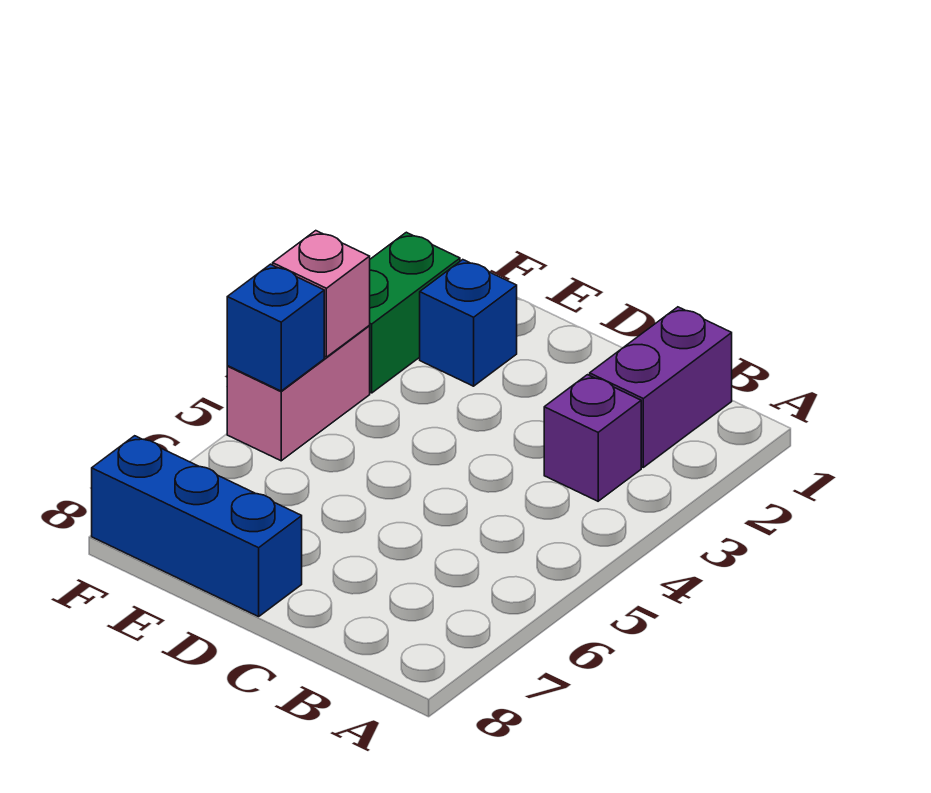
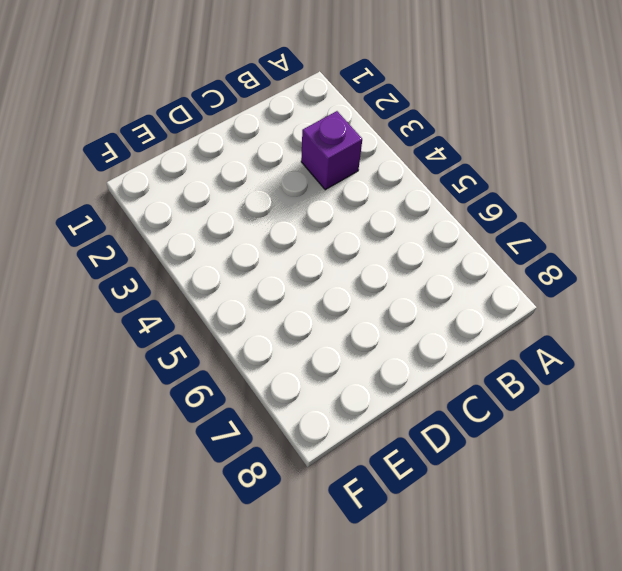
none -> purple 1x2 brick [590,307,732,467]
none -> blue 1x3 brick [92,436,302,617]

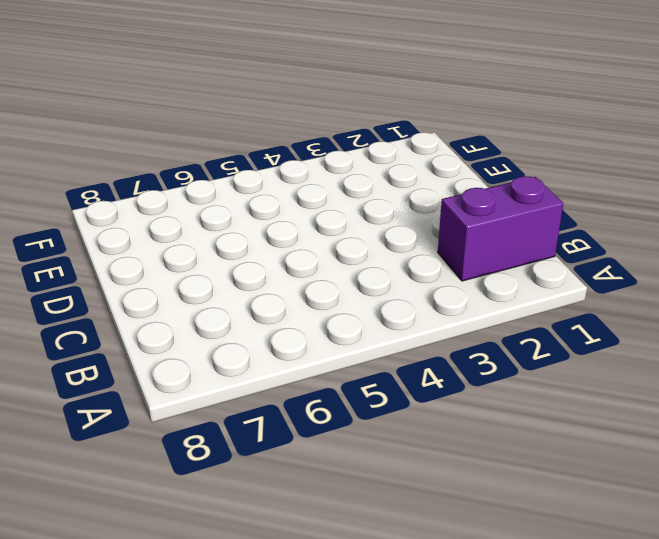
none -> purple 1x1 brick [544,375,641,501]
none -> blue 1x3 brick [92,436,302,617]

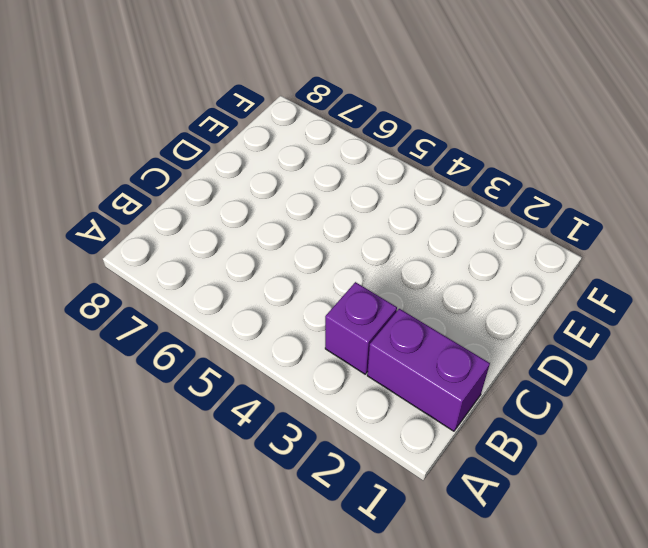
none -> blue 1x3 brick [92,436,302,617]
none -> blue 1x1 brick [420,260,517,386]

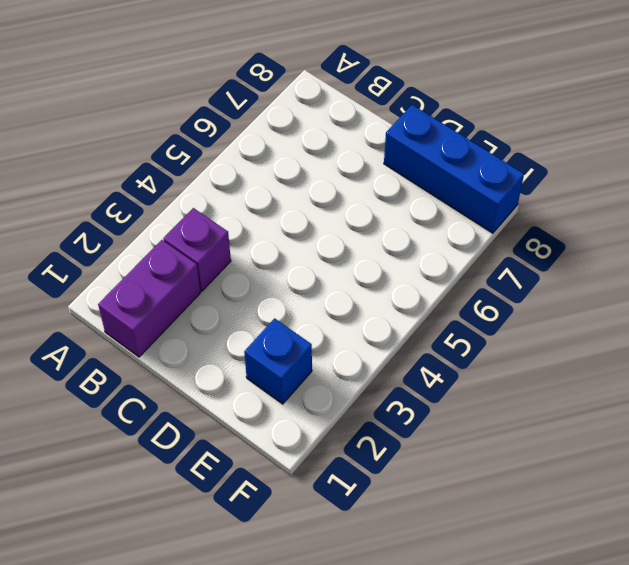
none -> green 1x2 brick [369,232,460,393]
none -> pink 1x2 brick [227,326,370,461]

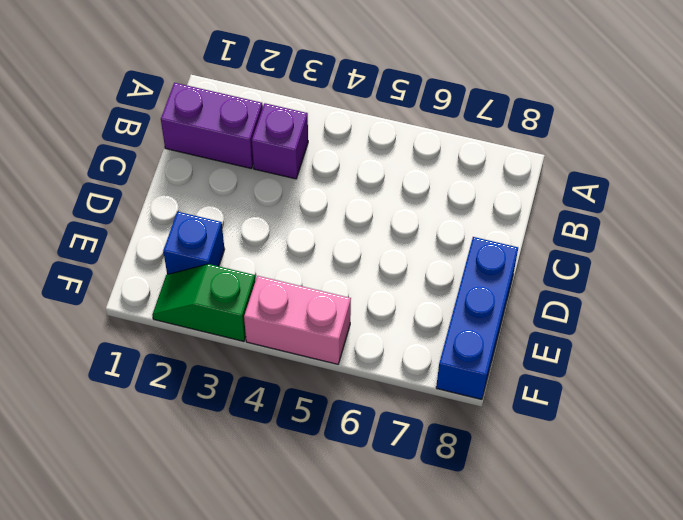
green 1x2 slope [152,264,255,341] -> green 1x2 brick [369,232,460,393]
none -> pink 1x1 brick [273,231,370,357]
none -> blue 1x1 brick [227,264,324,391]

